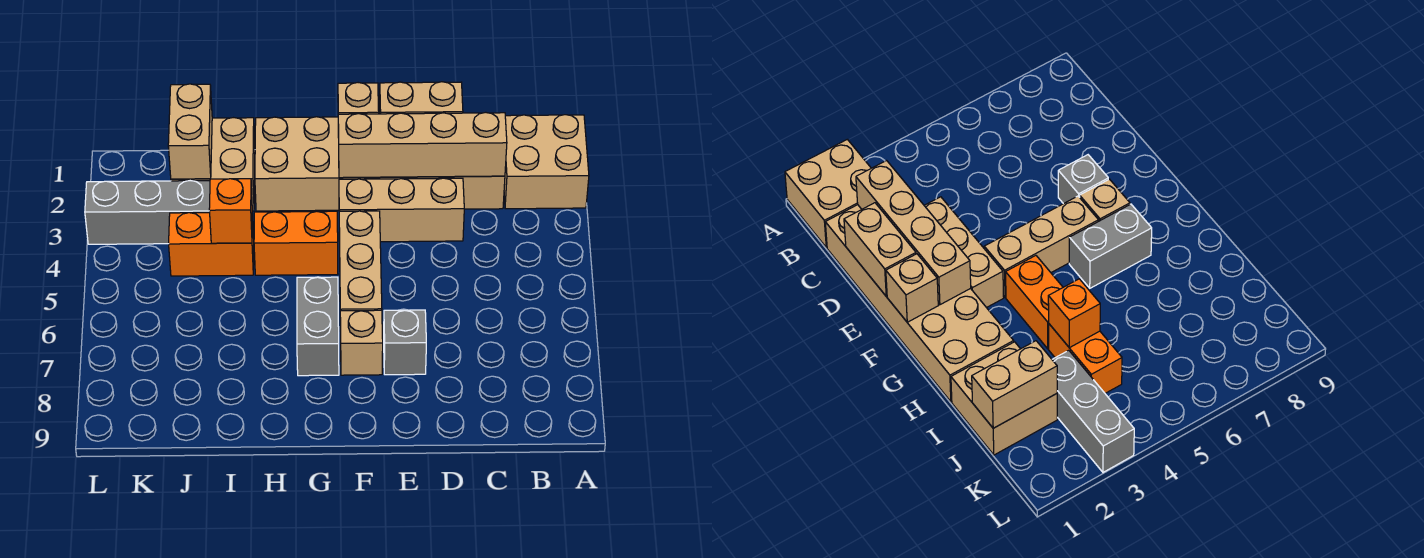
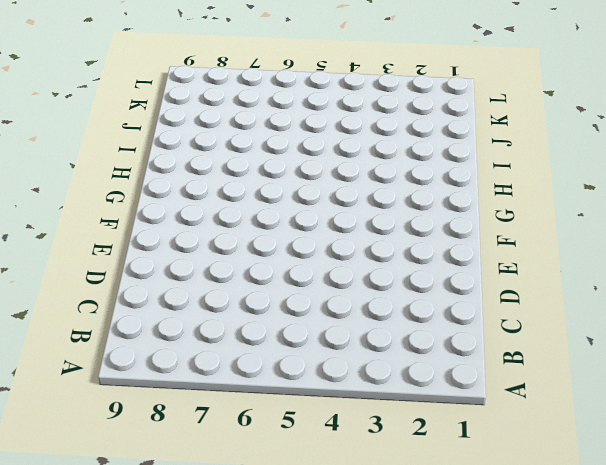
none -> tan 2x2 brick [504,115,589,209]
none -> tan 2x6 brick [255,117,505,211]
none -> tan 1x3 brick [339,178,464,242]

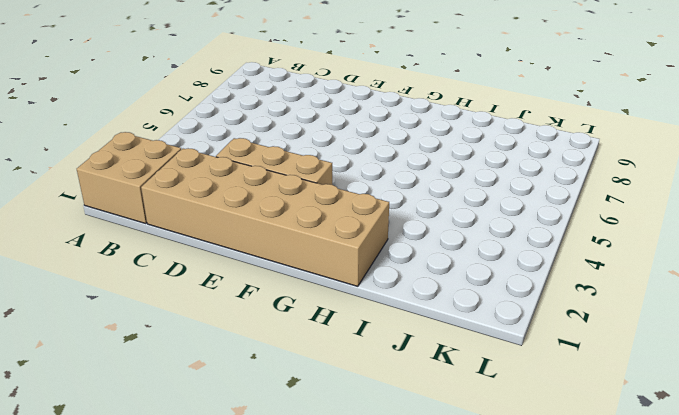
none -> grey 1x1 brick [384,310,426,375]
none -> tan 1x3 brick [339,211,382,331]
none -> tan 1x1 brick [340,310,383,375]

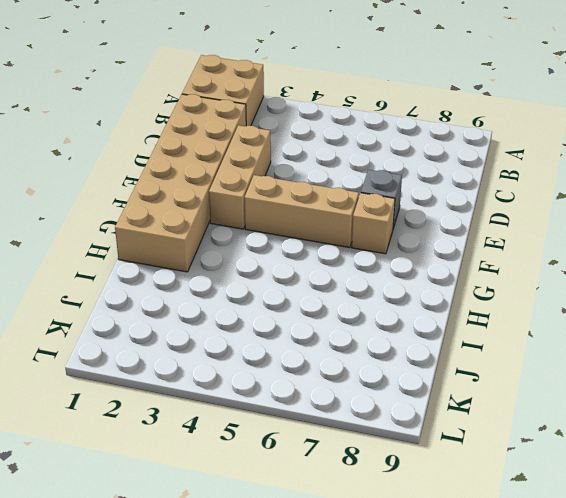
none -> orange 1x2 brick [254,211,338,275]
none -> grey 1x2 brick [297,277,339,376]
none -> tan 2x2 brick [171,118,255,211]

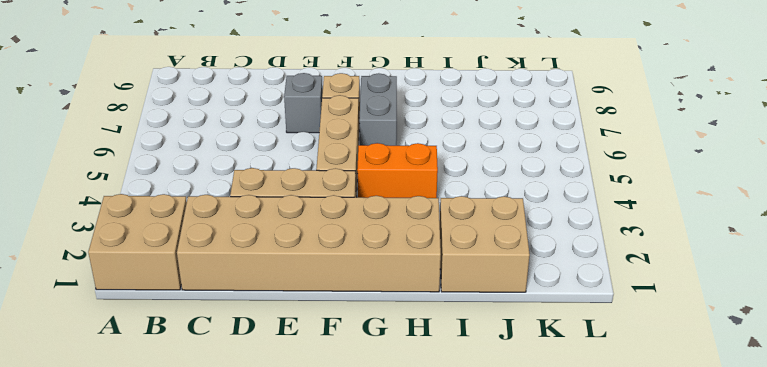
none -> orange 1x2 brick [169,213,254,276]
none -> grey 1x3 brick [85,181,210,244]
none -> tan 1x4 brick [338,112,507,178]

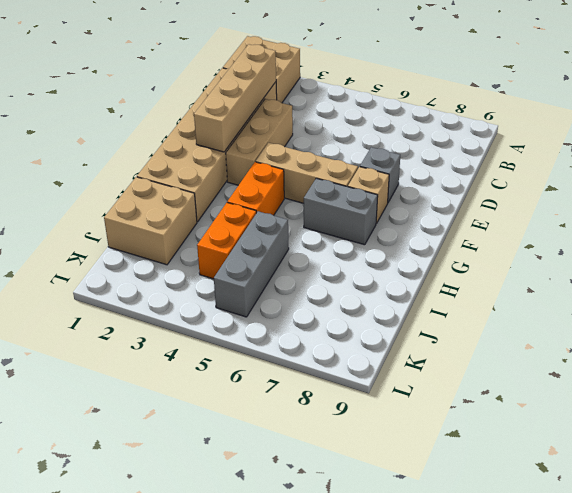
grey 1x3 brick [214,211,289,317] -> grey 1x3 brick moved to [85,181,210,244]
none -> tan 1x2 brick [380,82,463,114]
none -> tan 1x1 brick [338,83,379,138]
none -> orange 1x1 brick [209,179,252,243]

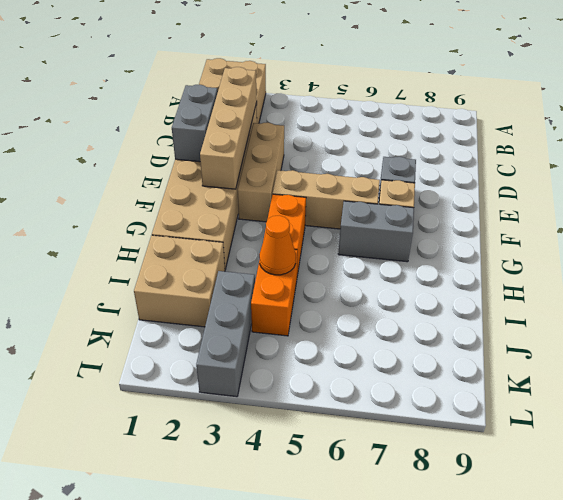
grey 1x2 brick [172,84,218,162] -> tan 1x2 brick [380,82,463,114]
orange 1x1 cone [259,216,296,275] -> orange 1x1 brick [209,179,252,243]
none -> tan 1x1 brick [338,83,379,138]
none -> tan 1x2 brick [168,84,212,179]

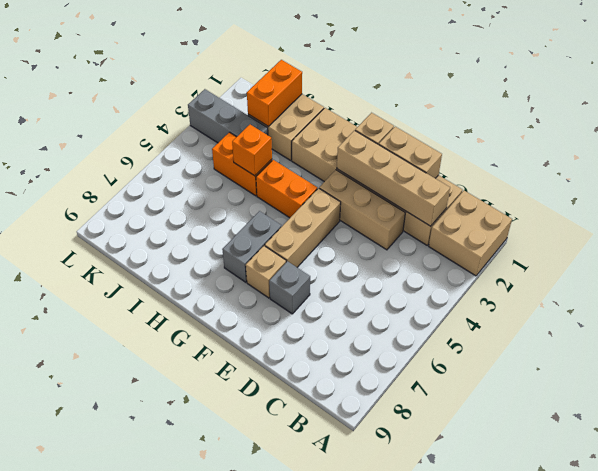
orange 1x2 brick [247,60,302,127] -> tan 1x2 brick [168,84,212,179]

